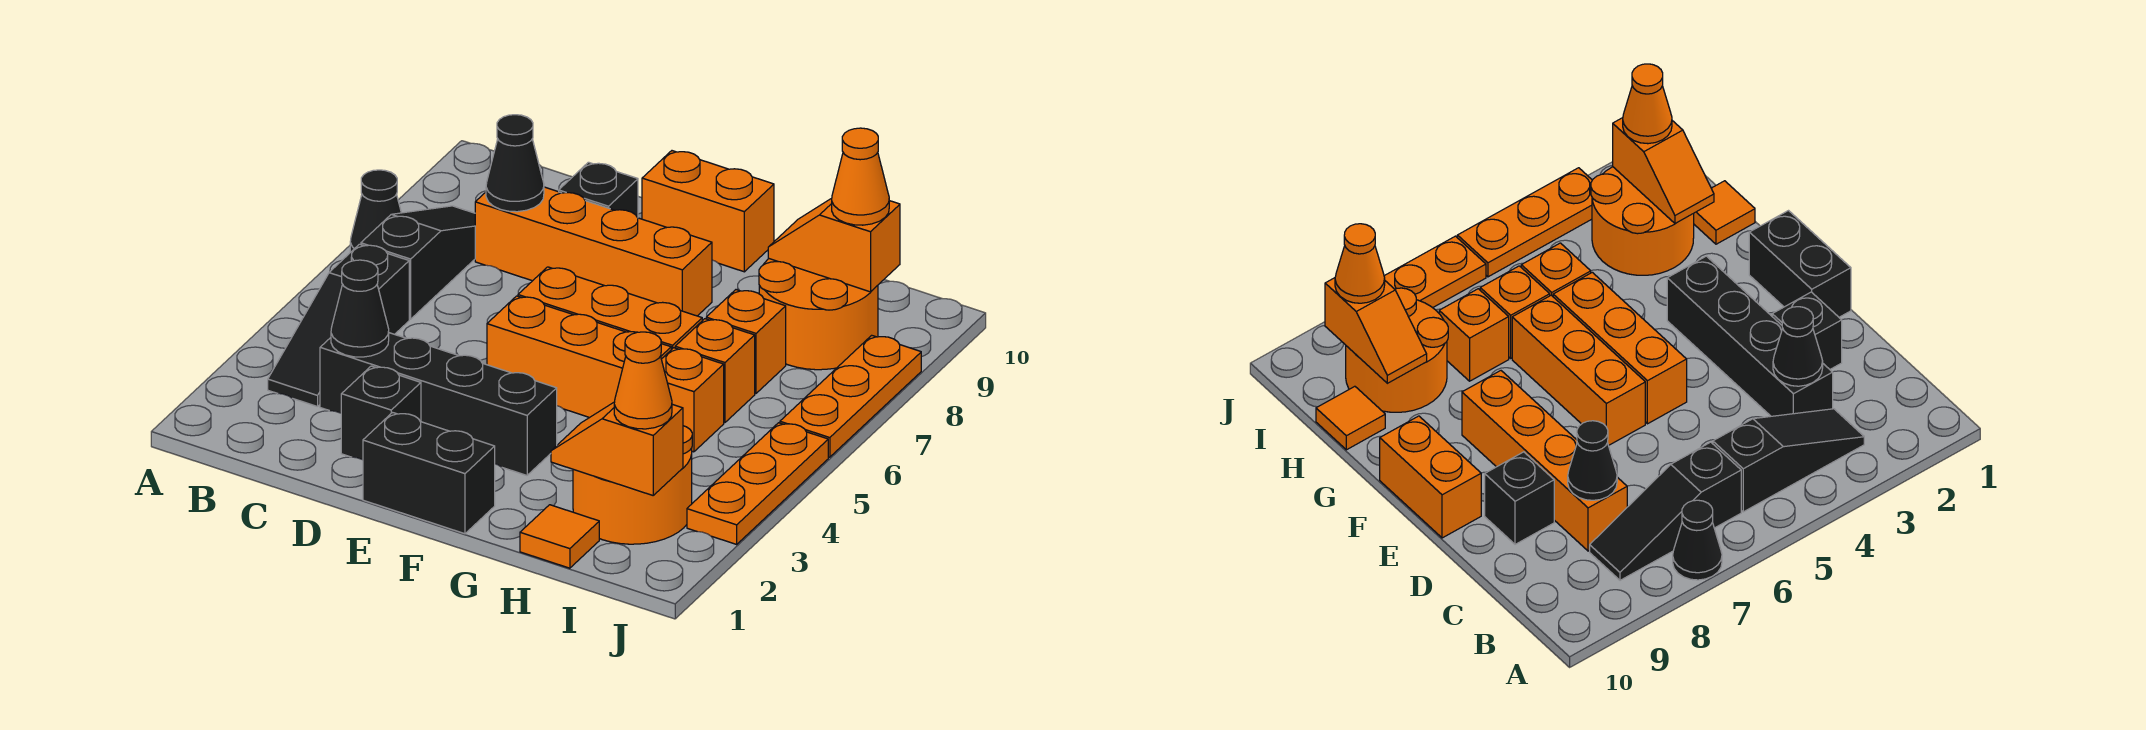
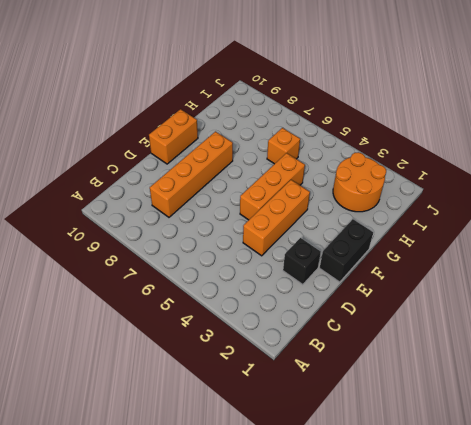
orange 1x3 brick [243,180,310,256] -> orange 1x3 brick moved to [518,267,702,350]
none -> black 1x1 cone [350,170,401,252]
none -> black 1x3 slope [268,244,409,407]
none -> black 1x3 slope [361,206,475,319]

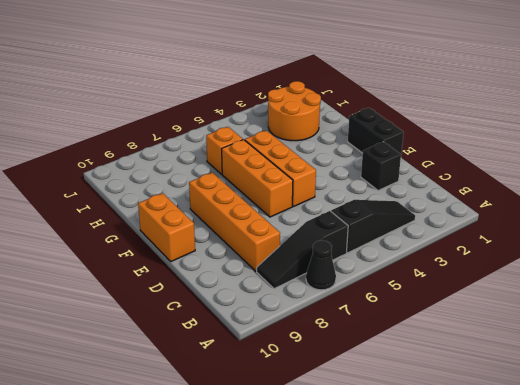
none -> black 1x4 brick [320,333,557,475]
none -> black 1x1 brick [559,162,638,218]
none -> orange 1x1 tile [520,505,599,568]

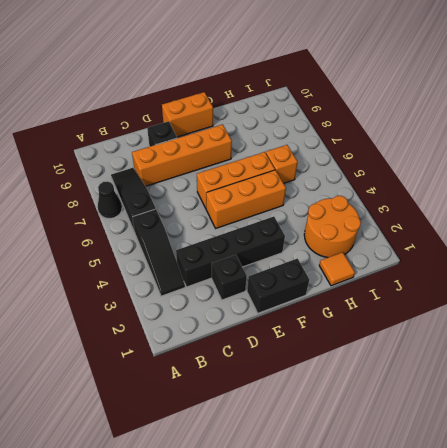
none -> orange 1x1 brick [661,348,724,452]
none -> orange 1x1 brick [706,290,786,394]
none -> orange 2x2 round brick [759,259,878,370]

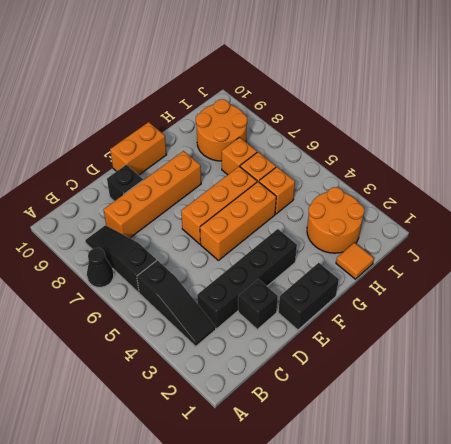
none -> orange 1x1 tile [1316,386,1385,450]
none -> orange 1x3 plate [687,423,828,544]
none -> orange 1x3 plate [780,335,921,457]

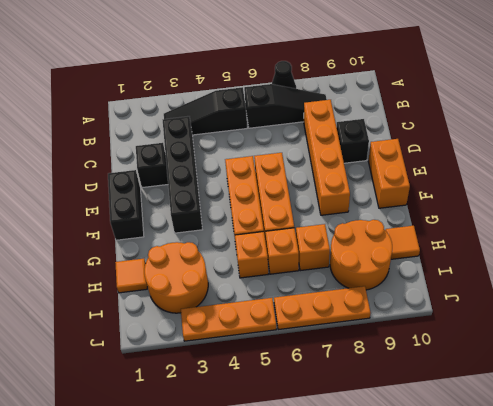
none -> black 1x1 cone [331,260,389,357]
none -> black 1x1 cone [486,115,544,212]
none -> orange 1x2 slope [551,402,683,495]

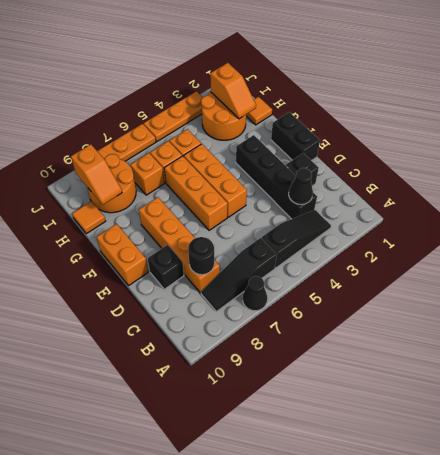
black 1x1 round brick [188,237,214,275] -> black 1x1 cone [486,115,544,212]
none -> orange 1x1 cone [614,332,672,429]
none -> orange 1x1 cone [832,128,889,225]

